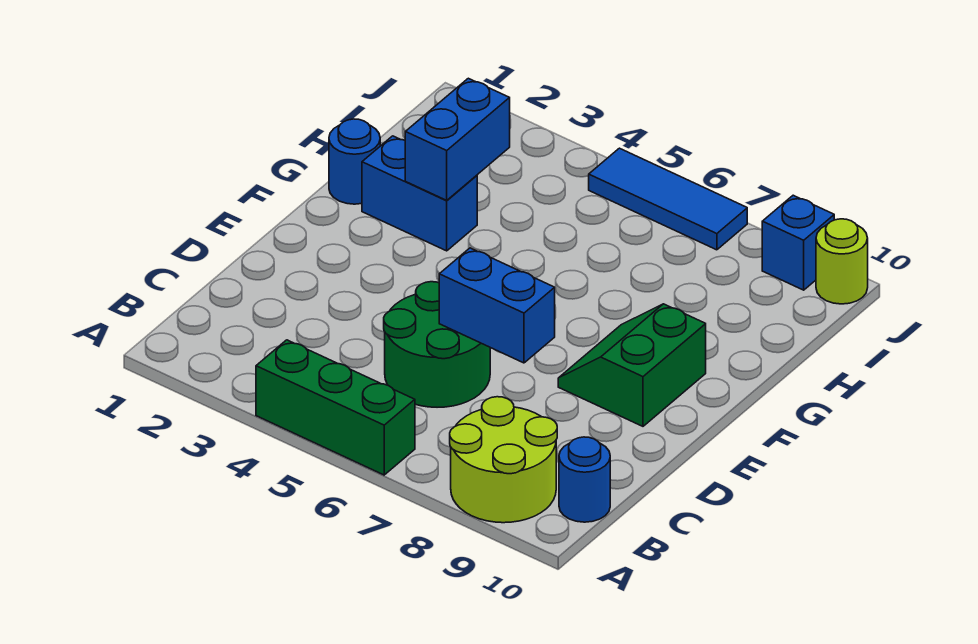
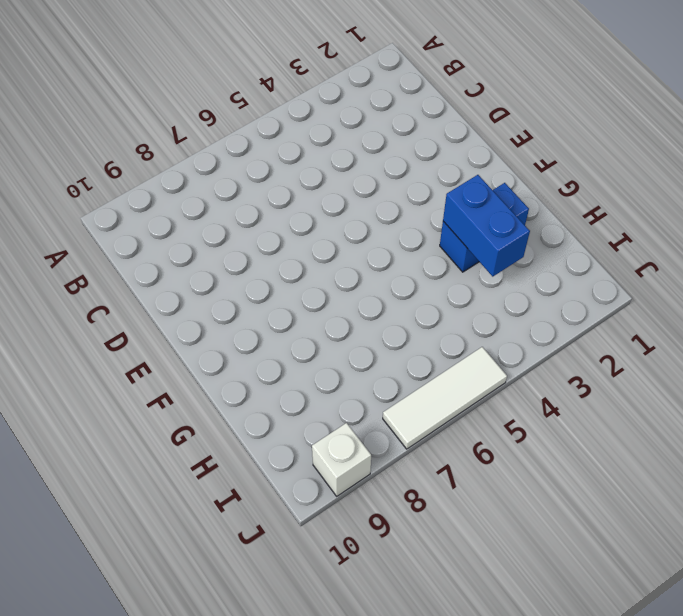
white 1x3 tile [383,347,507,449] -> blue 1x3 tile [589,148,747,250]
white 1x1 brick [312,423,371,496] -> blue 1x1 brick [762,195,834,290]
none -> green 1x3 brick [256,340,415,475]
none -> lime 2x2 round brick [450,397,557,523]
none -> blue 1x1 round brick [559,437,610,522]

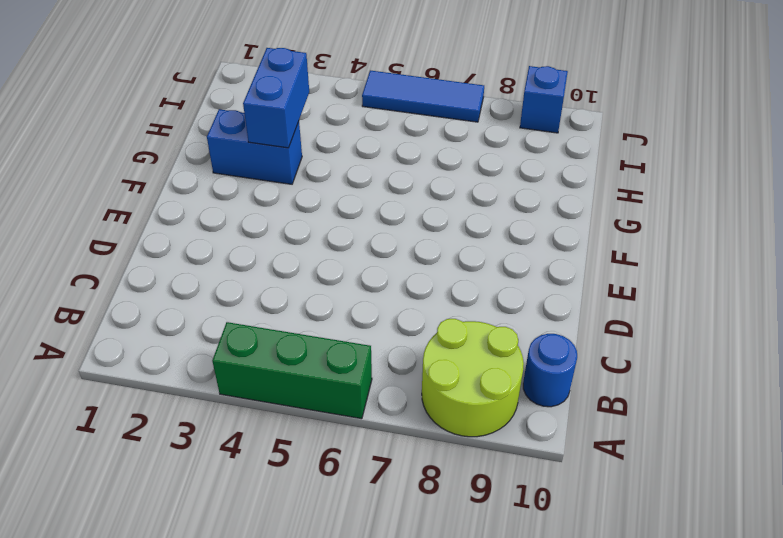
none -> green 2x2 round brick [384,282,490,407]
none -> green 2x2 slope [558,304,706,426]
none -> blue 1x1 round brick [329,119,380,204]

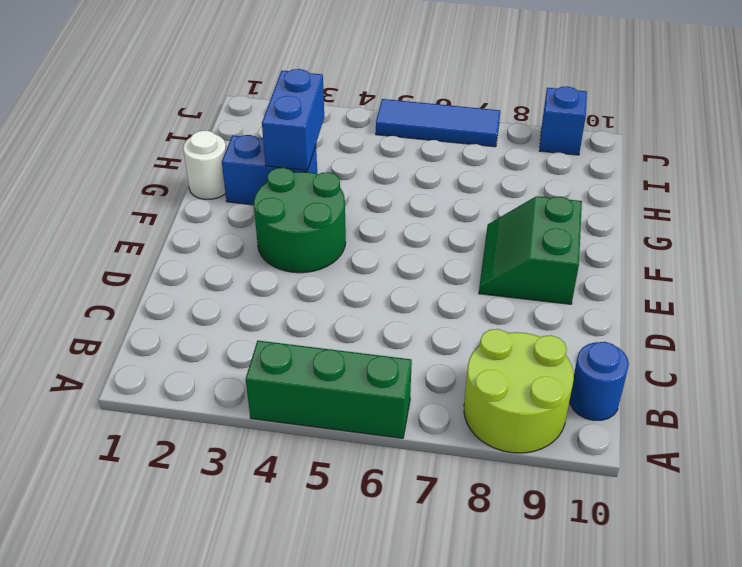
green 2x2 round brick [254,168,346,273] -> green 2x2 round brick moved to [384,282,490,407]
white 1x1 round brick [183,131,226,199] -> blue 1x1 round brick [329,119,380,204]
none -> lime 1x1 round brick [816,219,868,304]
none -> blue 1x2 brick [439,248,555,363]

